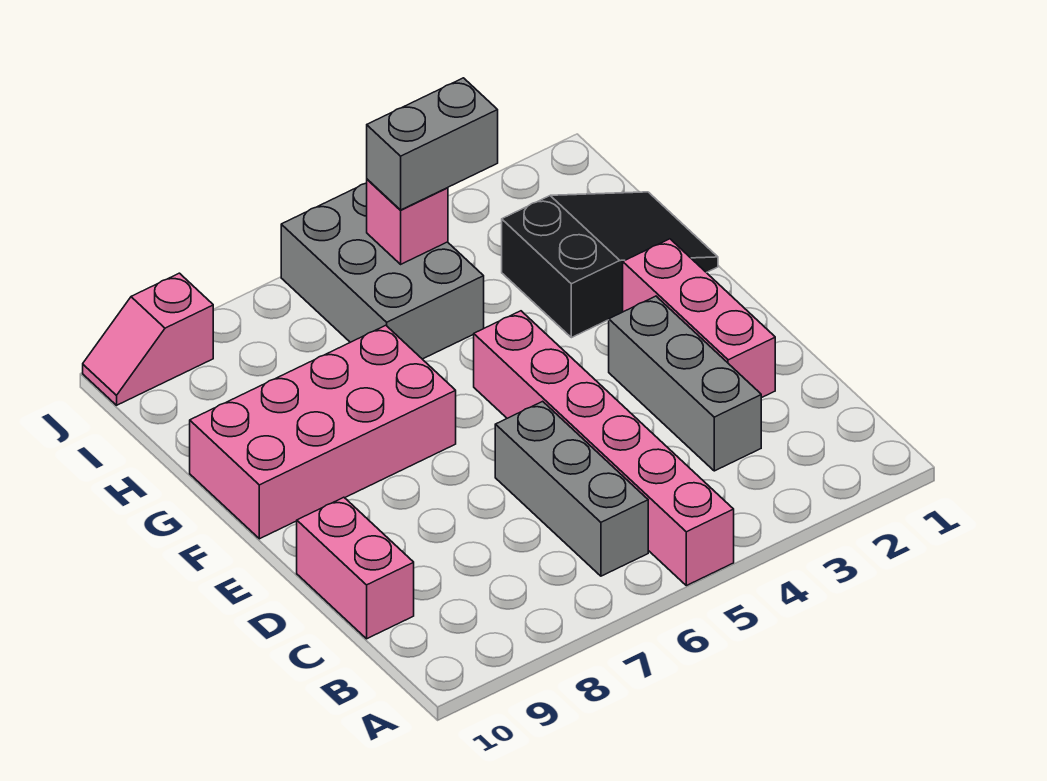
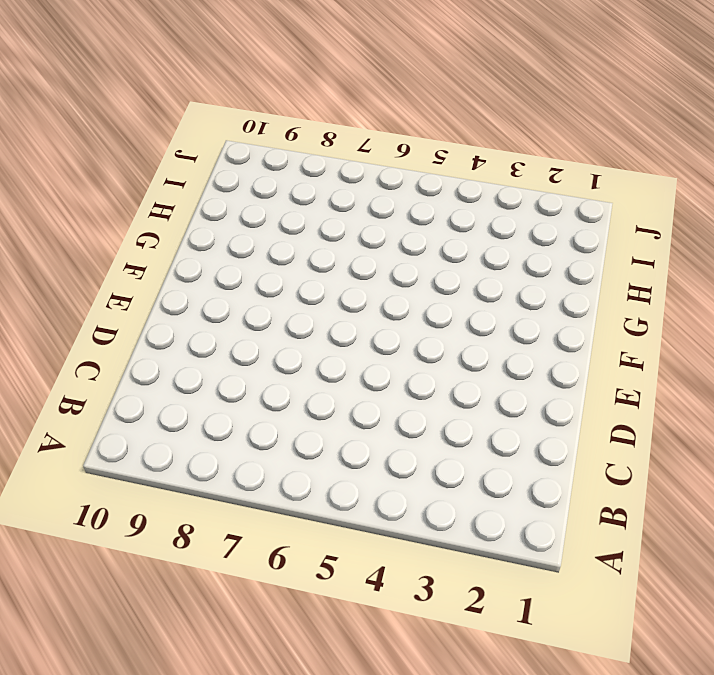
none -> pink 1x6 brick [474,311,734,586]
none -> grey 1x3 brick [495,401,648,576]

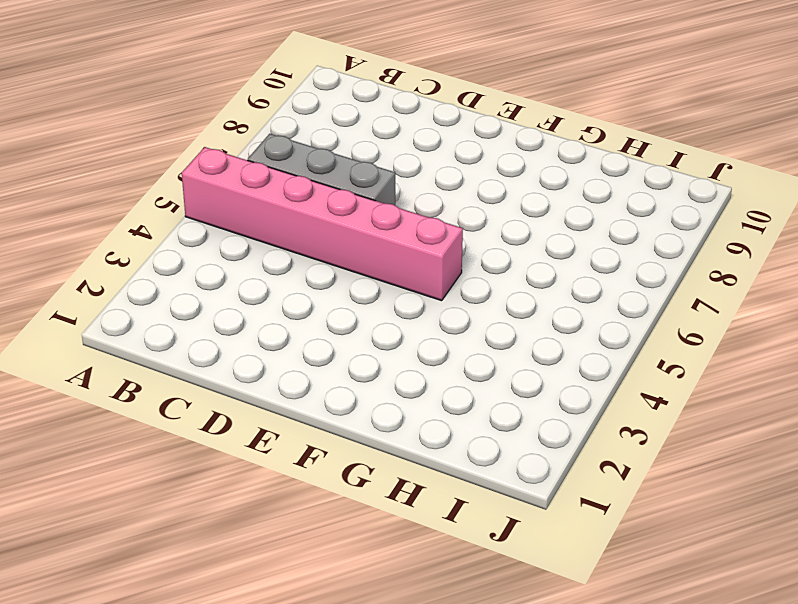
none -> grey 1x3 brick [609,296,761,471]
none -> pink 1x2 brick [297,497,414,639]

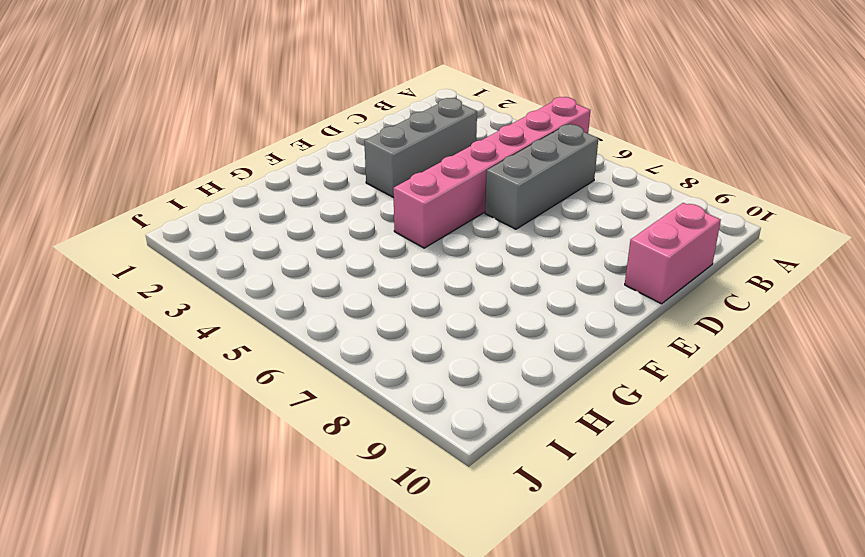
none -> pink 1x3 brick [623,239,775,398]
none -> pink 2x4 brick [190,325,456,539]

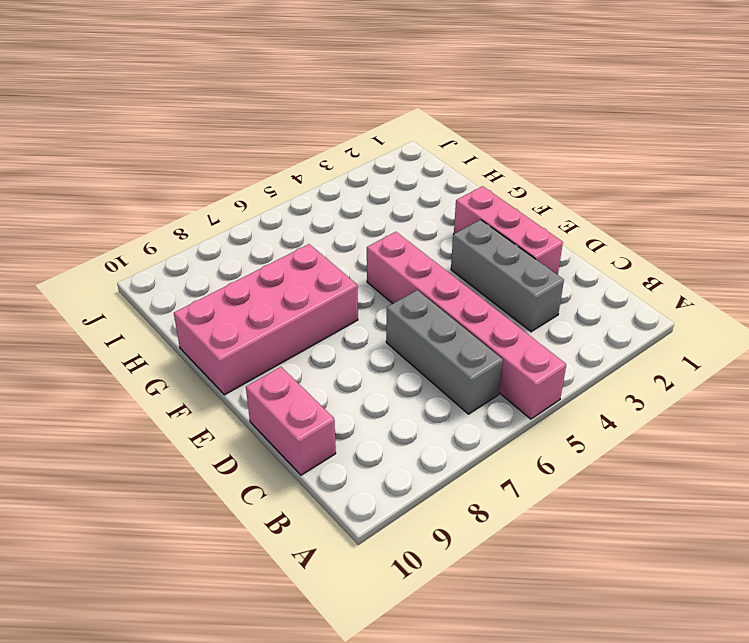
none -> black 2x3 slope [502,192,718,338]
none -> grey 2x3 brick [281,183,484,359]

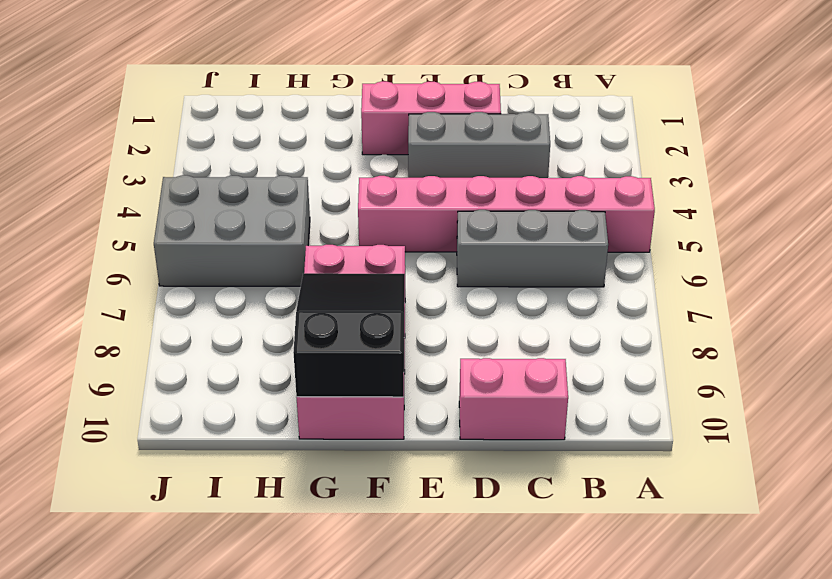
black 2x3 slope [293,273,405,397] -> black 2x3 slope moved to [502,192,718,338]
none -> pink 1x2 slope [83,273,213,405]
none -> pink 1x1 brick [367,179,448,264]

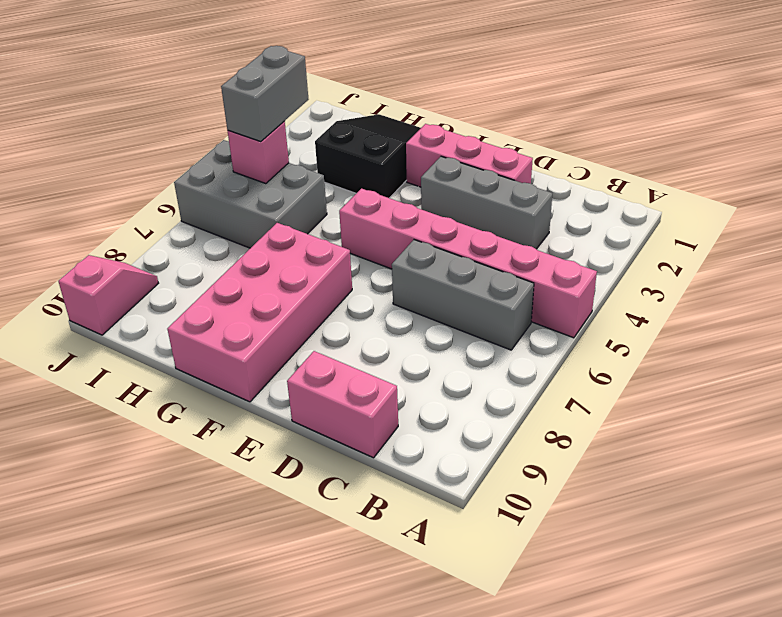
pink 1x2 slope [58,255,158,335] -> pink 1x2 slope turned to [83,273,213,405]

